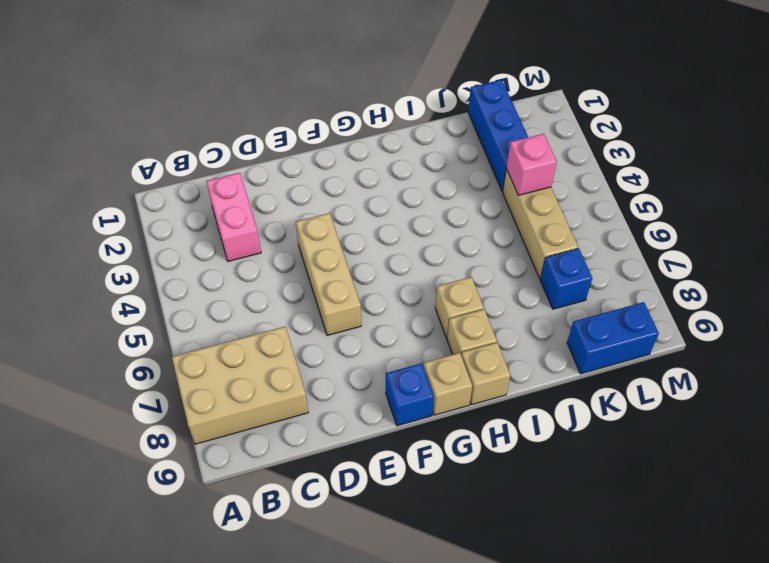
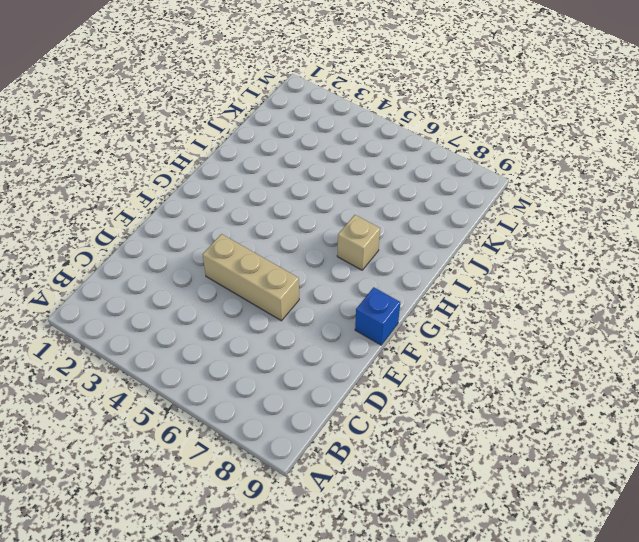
none -> tan 2x3 brick [172,326,308,444]
none -> pink 1x2 brick [206,173,261,261]
none -> tan 1x1 brick [424,353,472,415]

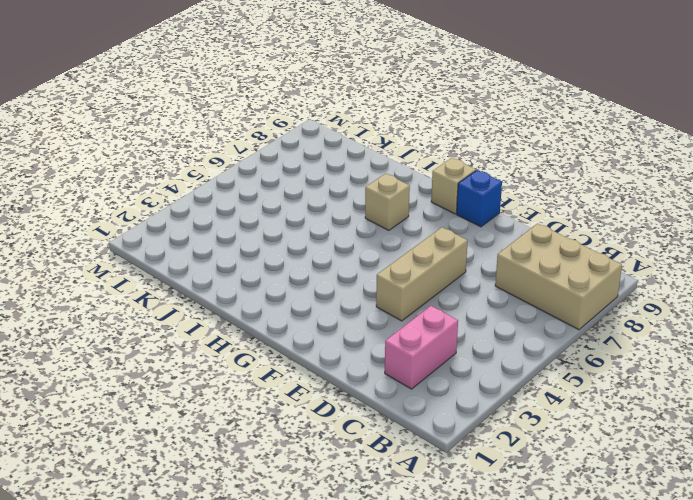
none -> tan 1x1 brick [447,309,497,355]
none -> tan 1x1 brick [461,342,510,405]
none -> blue 1x3 brick [468,80,528,191]

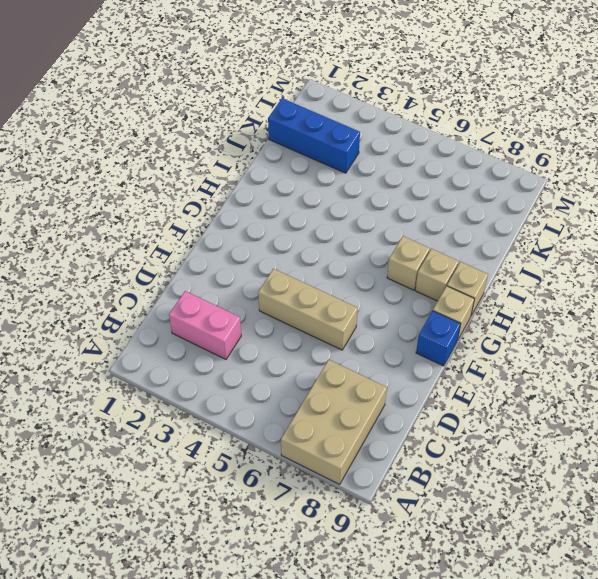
none -> tan 1x3 brick [503,169,578,278]
none -> blue 1x1 brick [540,249,592,309]
none -> blue 1x2 brick [567,302,659,374]

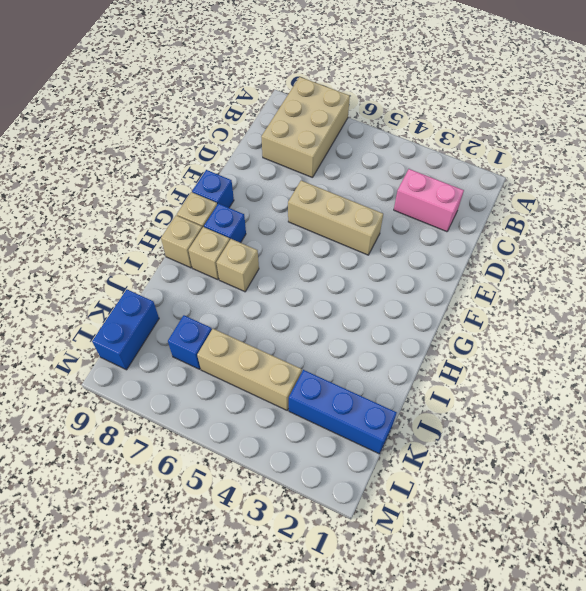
blue 1x1 brick [204,204,246,243] -> none
none -> pink 1x1 brick [506,134,557,195]

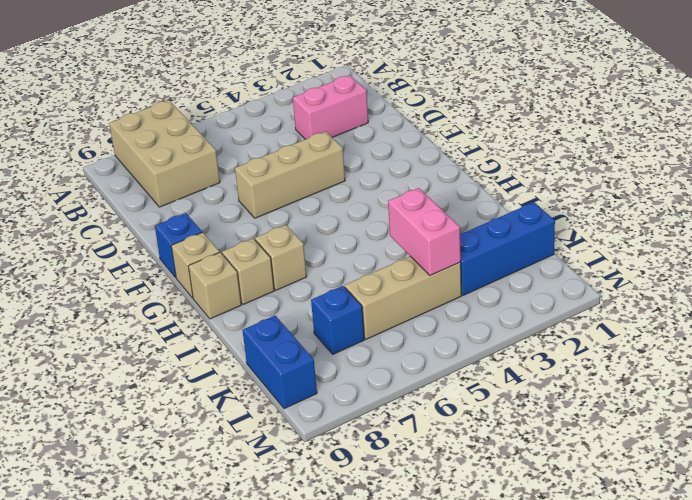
pink 1x2 brick [388,188,461,276] -> pink 1x1 brick [506,134,557,195]

